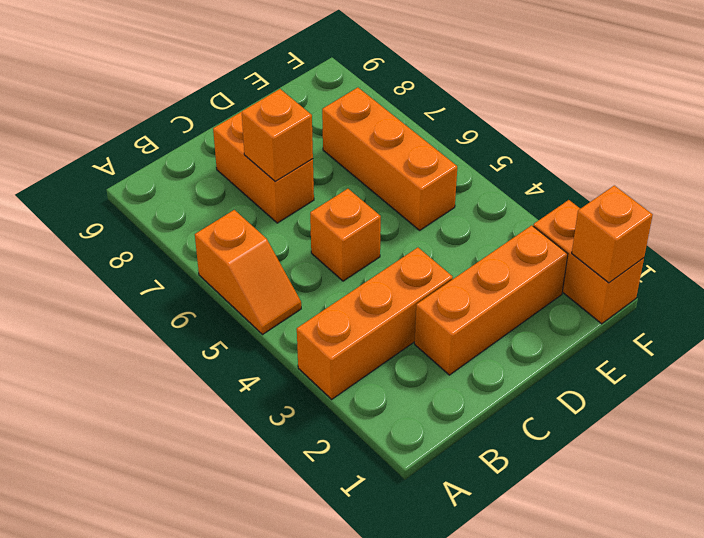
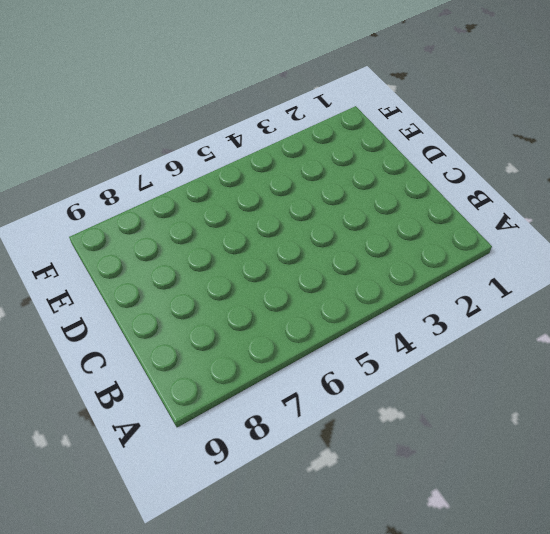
none -> orange 1x3 brick [297,248,453,399]
none -> orange 1x2 slope [195,210,301,334]

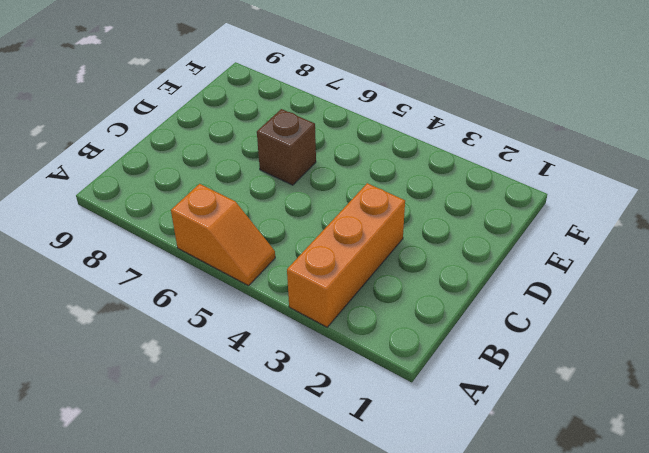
brown 1x1 brick [257,109,316,185] -> none
none -> orange 1x3 brick [415,225,568,375]
none -> orange 1x1 brick [310,189,381,281]

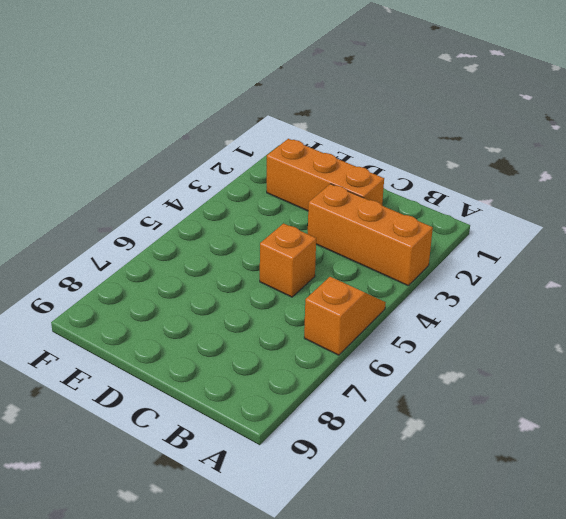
none -> orange 1x2 brick [213,112,314,223]
none -> orange 1x3 brick [322,88,457,230]

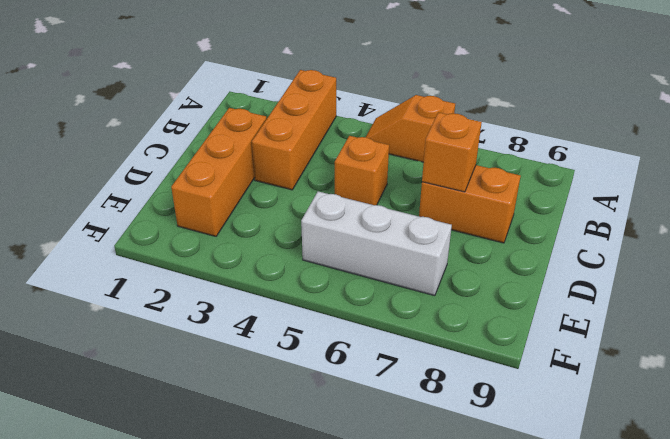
white 1x3 brick [301,191,452,296] -> orange 1x3 brick [322,88,457,230]
none -> orange 1x2 brick [533,200,644,324]
none -> orange 1x1 brick [572,186,653,283]

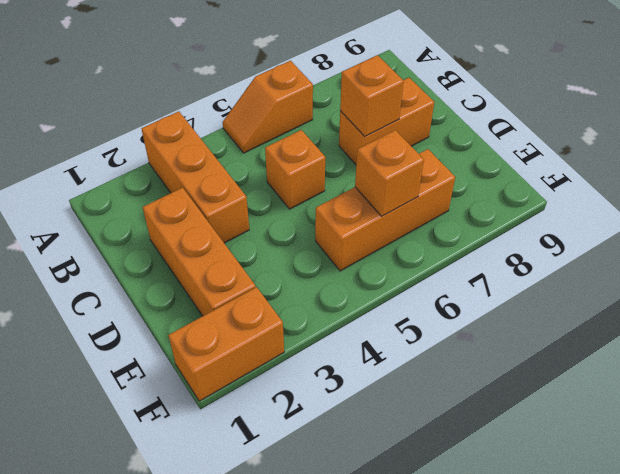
orange 1x1 brick [355,130,424,216] -> orange 1x1 brick moved to [572,186,653,283]

